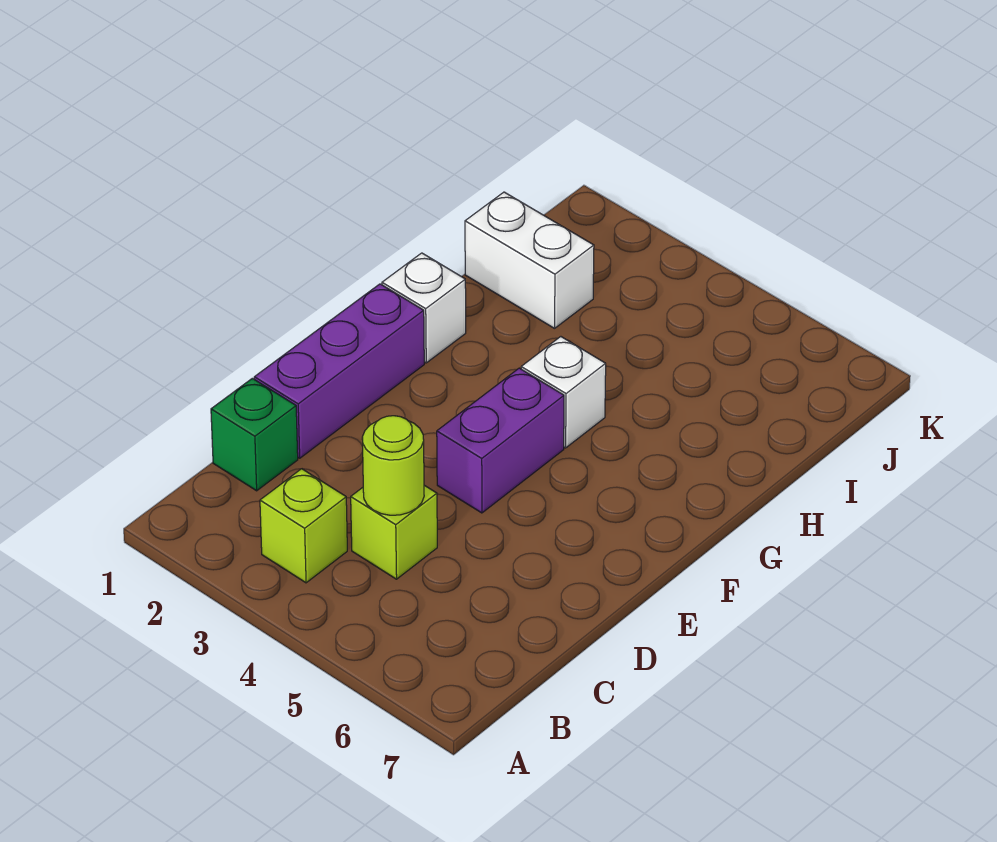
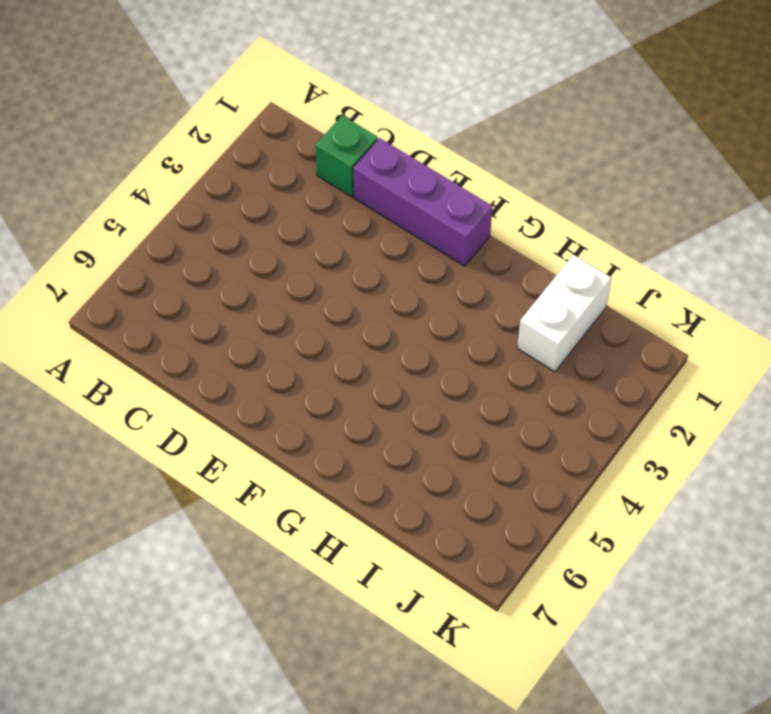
none -> lime 1x1 brick [260,469,347,583]
none -> lime 1x1 brick [351,485,437,579]

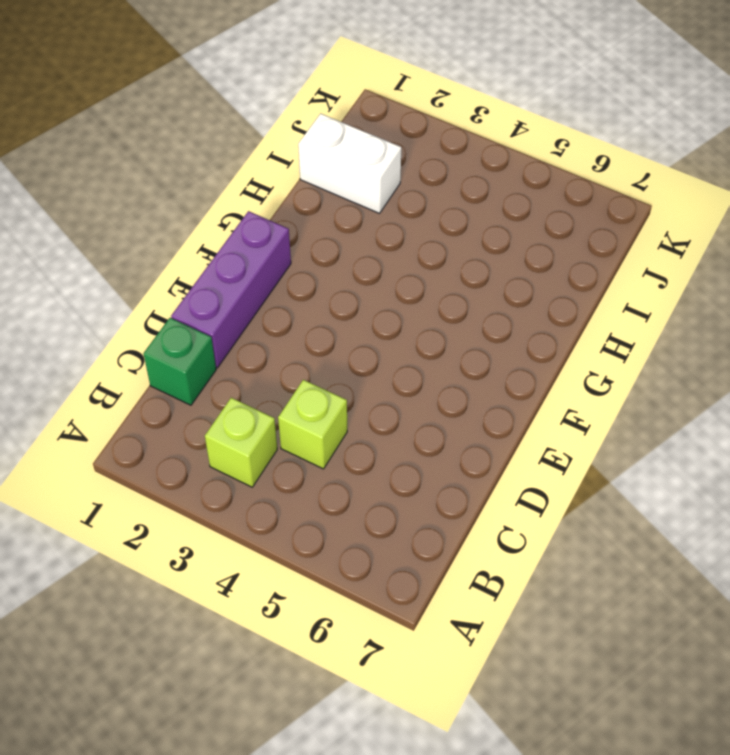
none -> purple 1x2 brick [437,368,564,513]
none -> white 1x1 brick [382,253,466,363]

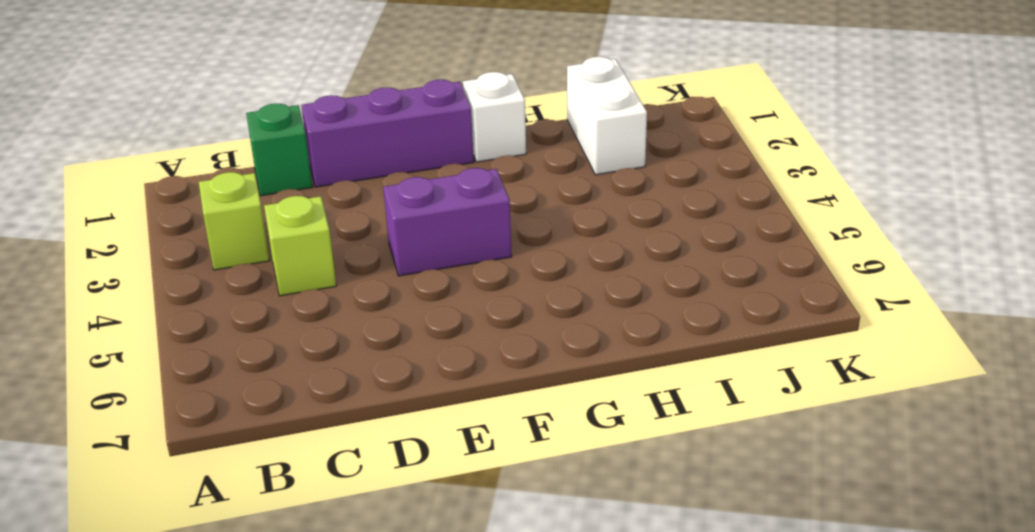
none -> white 1x1 brick [521,337,606,448]
none -> lime 1x1 round brick [362,416,424,515]

